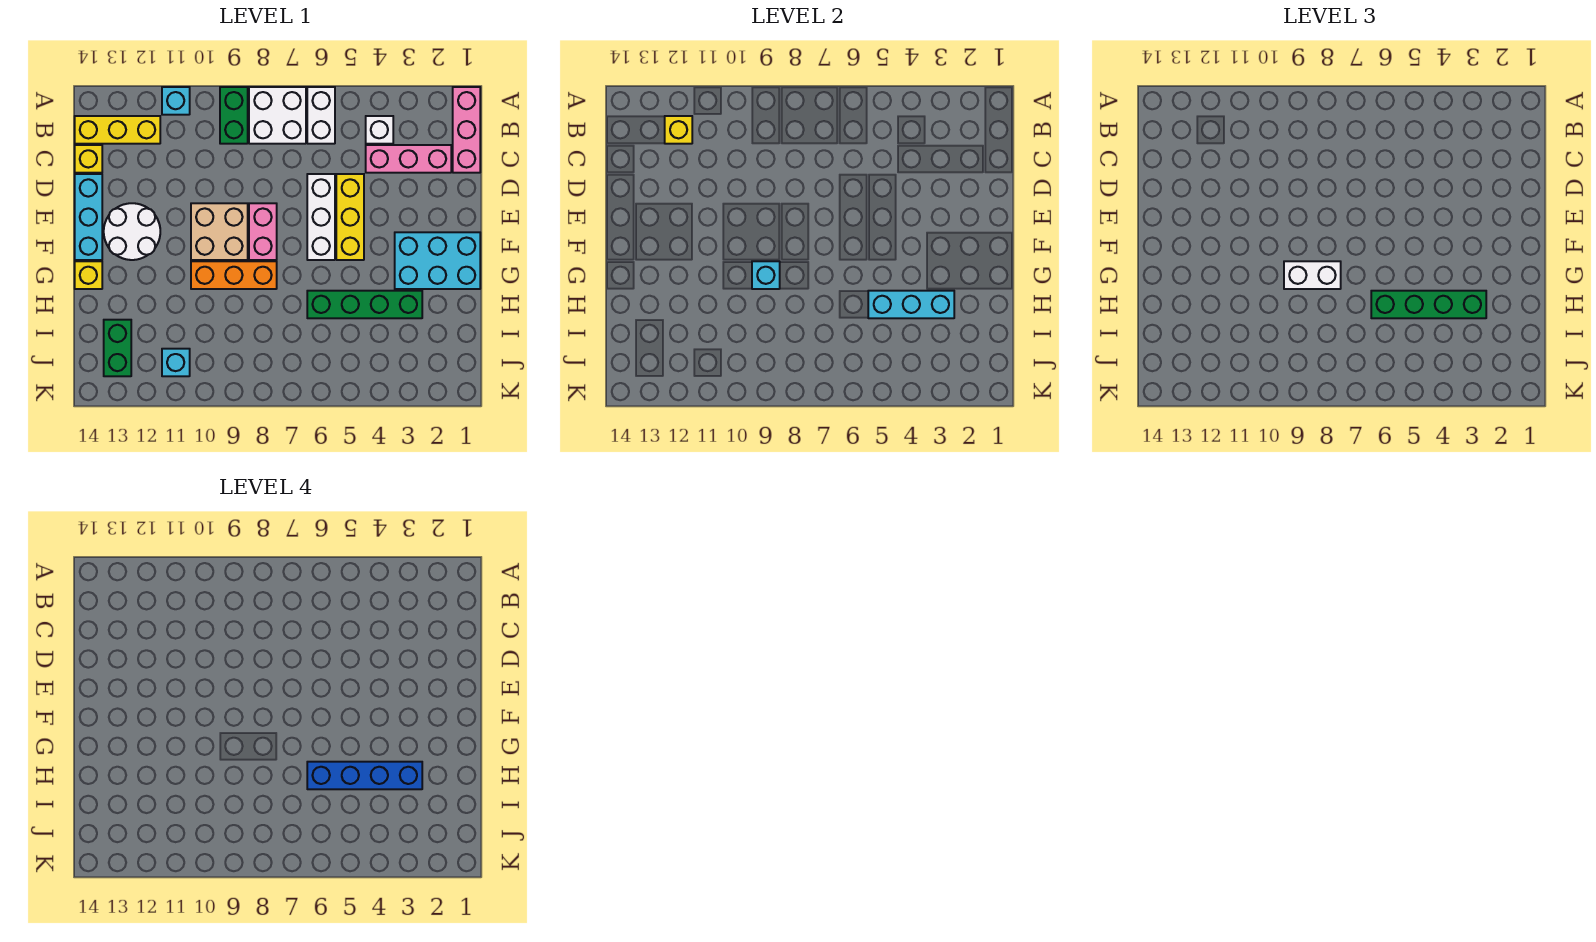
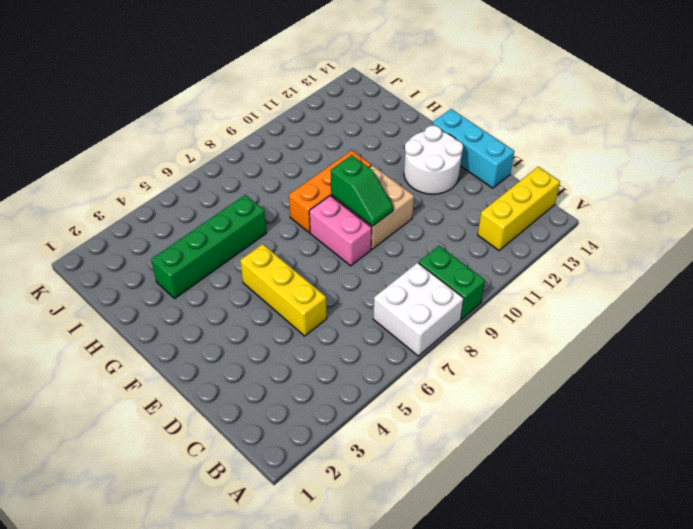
green 1x2 slope [331,155,393,226] -> none
none -> pink 1x3 brick [453,87,480,173]
none -> white 1x2 brick [307,87,335,144]
none -> cyan 1x1 brick [162,87,190,115]

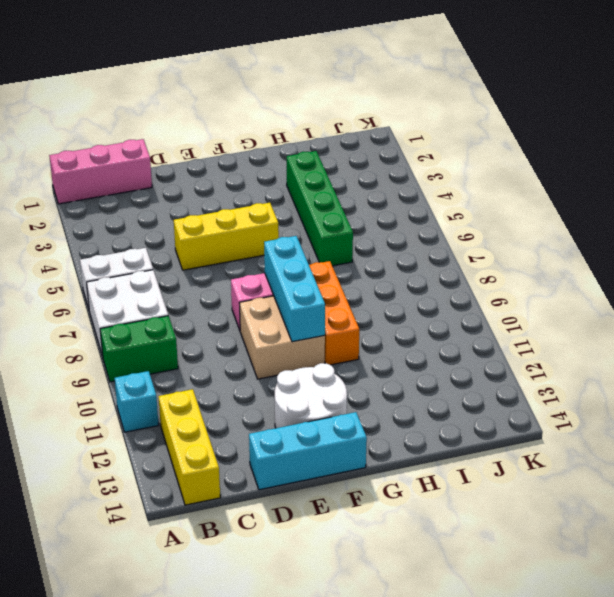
cyan 1x3 brick [264,236,325,342] -> cyan 1x3 brick moved to [868,291,954,318]
none -> white 1x1 brick [366,116,393,144]
none -> pink 1x3 brick [366,145,451,173]
none -> yellow 1x1 brick [75,145,102,173]

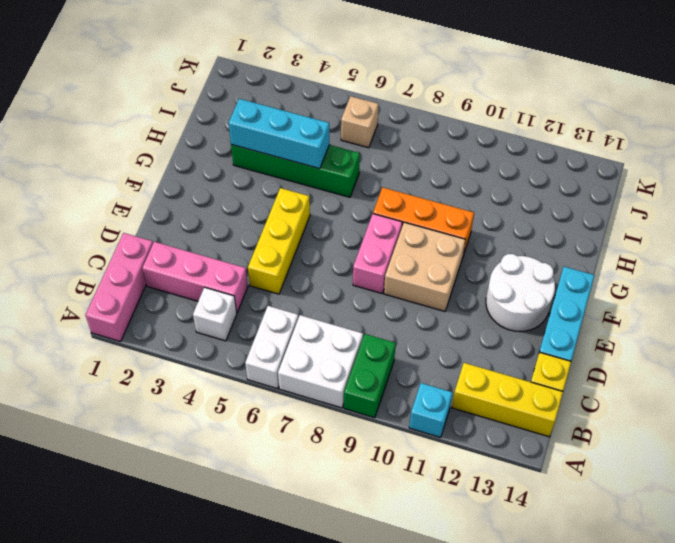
tan 1x1 brick [341,96,379,148] -> none
none -> white 1x3 brick [307,174,335,260]
none -> cyan 2x3 brick [395,232,480,289]
none -> yellow 1x1 brick [75,261,102,289]

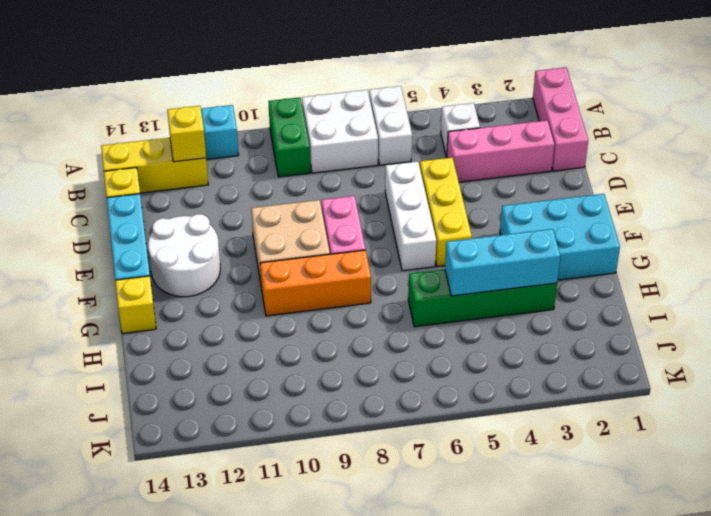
none -> green 1x2 brick [104,320,131,376]
none -> cyan 1x1 brick [162,349,190,376]
none -> cyan 1x1 brick [752,261,780,289]

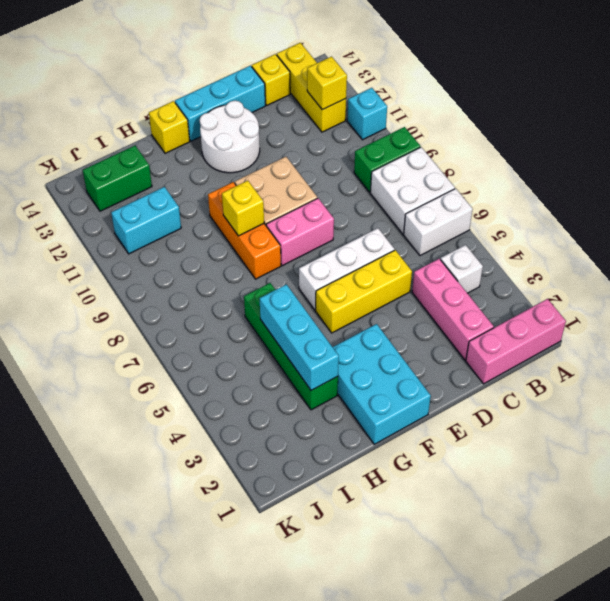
yellow 1x1 brick [222,181,264,236] -> cyan 1x1 brick [752,261,780,289]
cyan 1x2 brick [111,187,181,254] -> cyan 1x1 brick [162,349,190,376]
none -> white 1x2 brick [1284,261,1341,289]
none -> green 1x4 brick [1371,291,1486,318]
none -> blue 1x4 brick [307,762,422,789]

